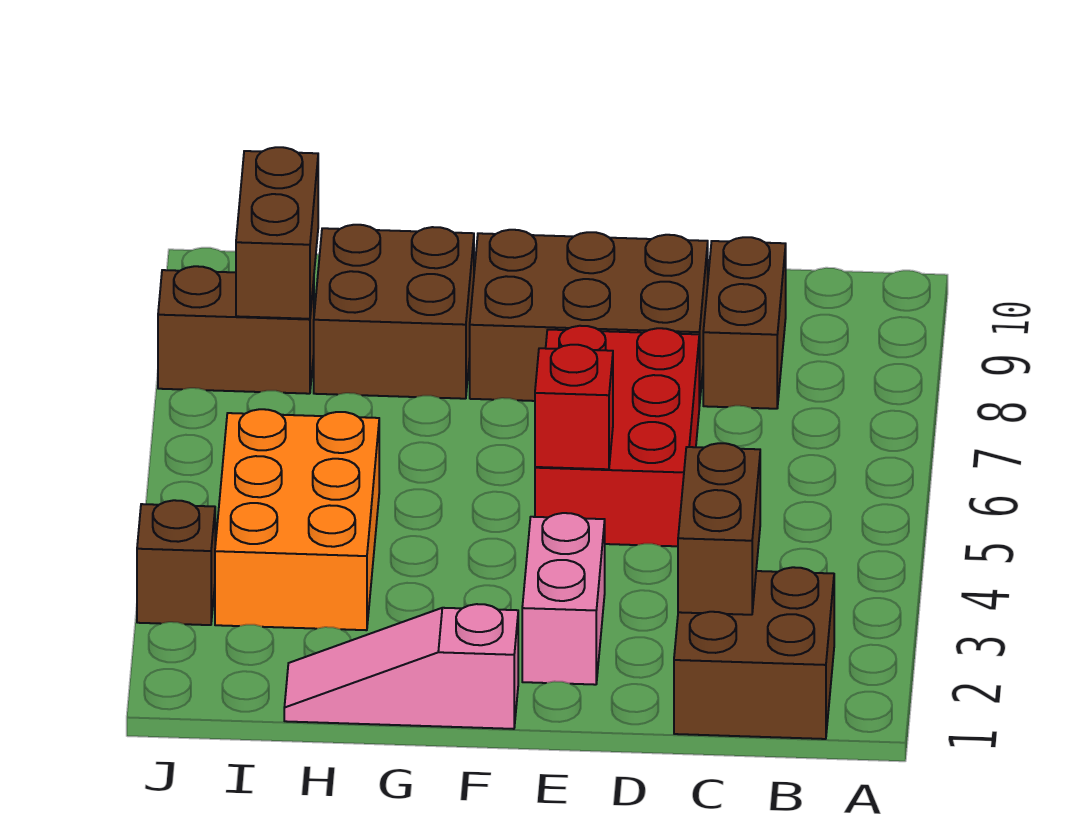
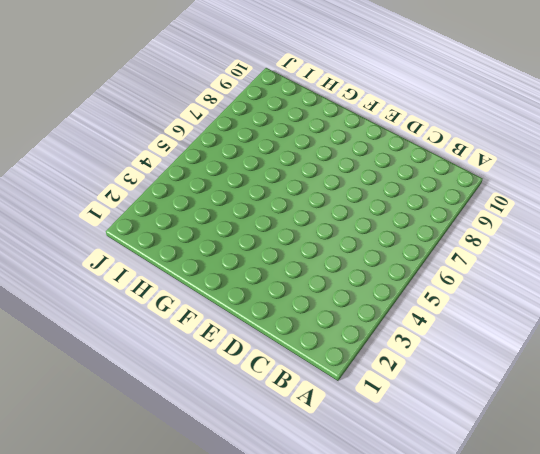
none -> brown 2x2 brick [674,567,834,739]
none -> brown 1x2 brick [703,237,786,409]
none -> red 2x3 brick [535,326,699,546]

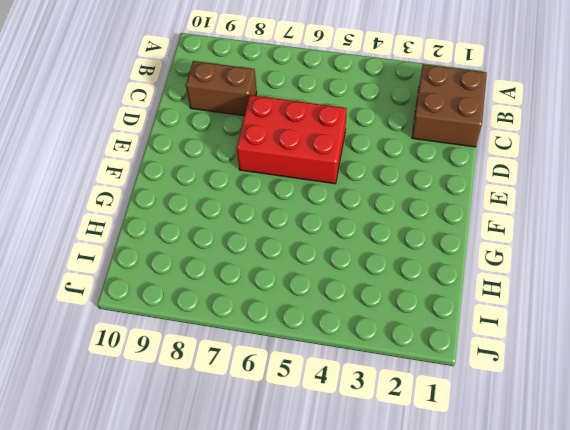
none -> brown 2x3 brick [470,230,708,406]
none -> pink 1x2 brick [522,513,605,685]
none -> pink 1x3 slope [284,604,518,729]

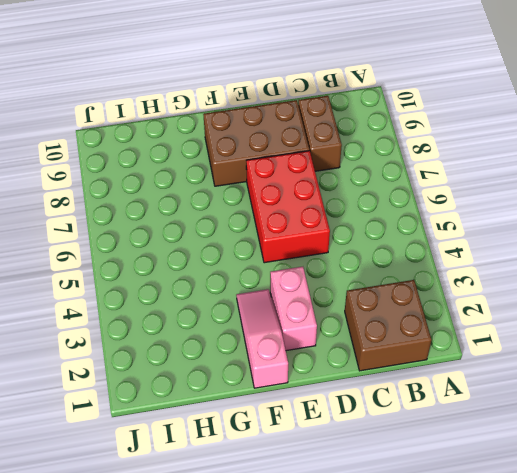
pink 1x3 slope [236,289,288,388] -> pink 1x3 slope turned to [284,604,518,729]
none -> brown 2x2 brick [314,225,474,399]
none -> orange 2x3 brick [215,409,379,630]
none -> brown 1x2 brick [158,266,314,394]

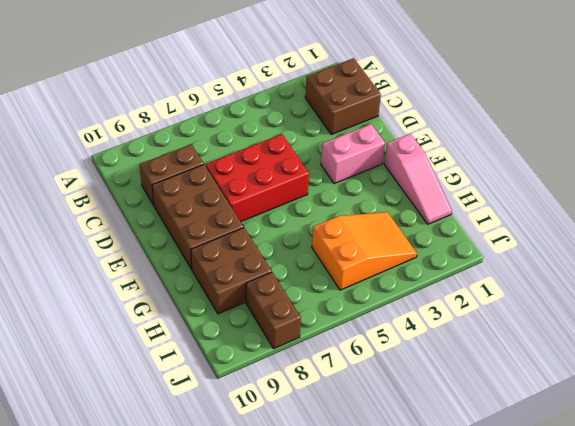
orange 2x3 slope [312,212,417,290] -> orange 2x3 brick [215,409,379,630]
none -> brown 1x1 brick [137,500,215,625]
none -> brown 1x2 brick [678,443,760,615]
none -> red 1x1 brick [535,345,613,469]

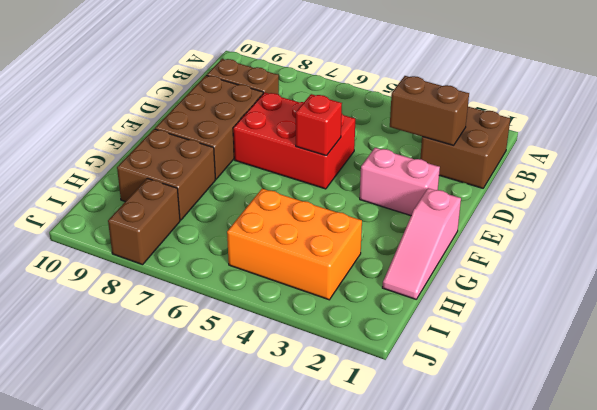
none -> brown 1x1 brick [137,500,215,625]
none -> brown 1x2 brick [236,147,318,319]

